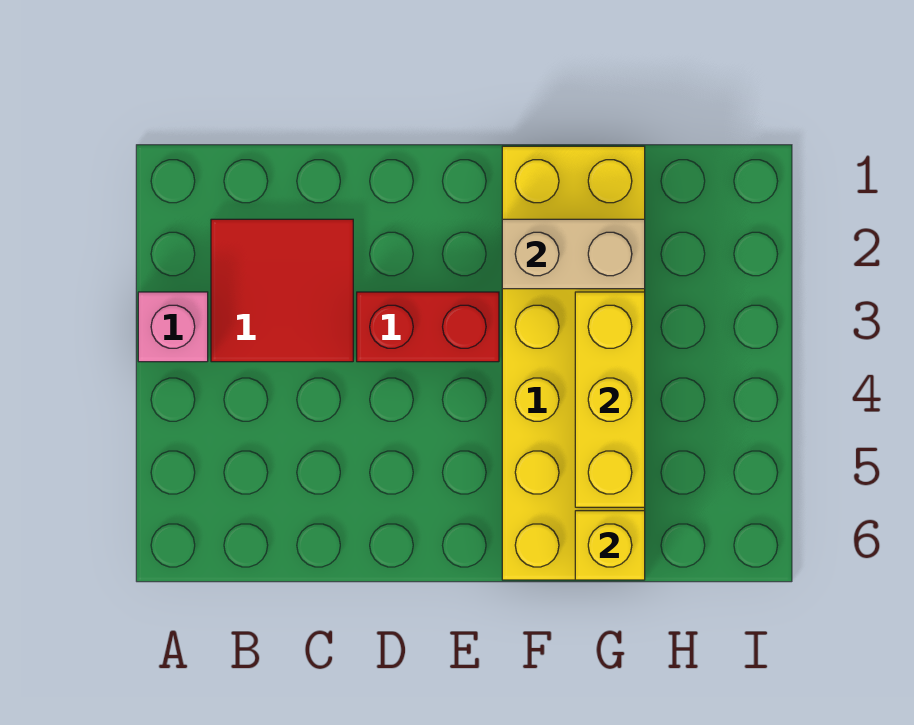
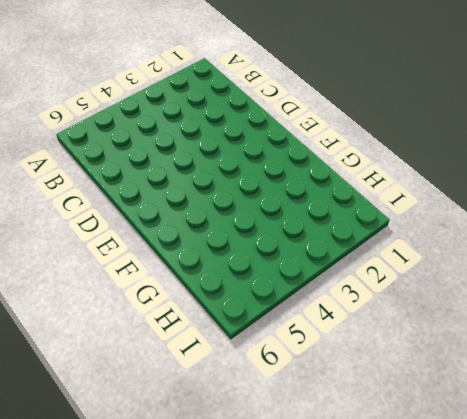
none -> pink 1x1 brick [138,292,208,362]
none -> red 2x2 tile [211,219,353,362]

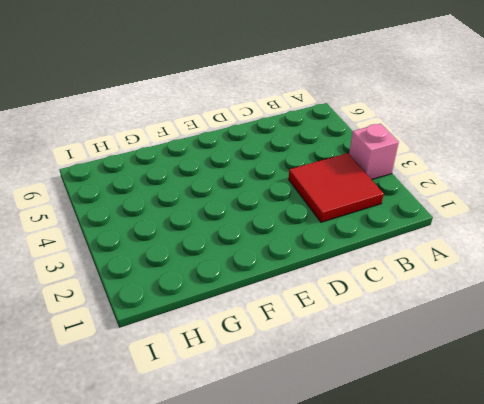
none -> red 1x2 brick [357,292,499,362]
none -> yellow 2x6 brick [502,146,645,580]

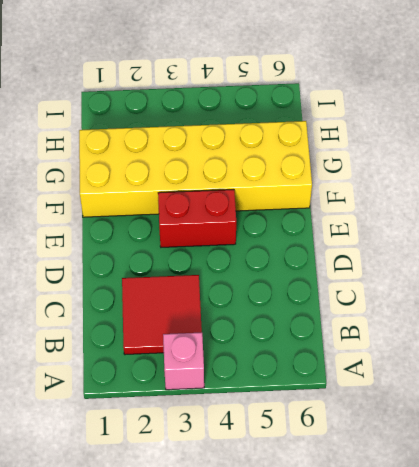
red 1x2 brick [158,190,236,247] -> red 1x2 brick turned to [357,292,499,362]
none -> tan 1x2 brick [502,219,645,289]
none -> yellow 1x3 brick [575,292,645,507]

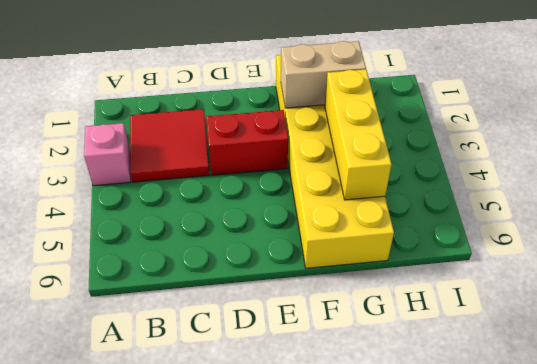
none -> yellow 1x1 brick [575,511,645,580]

